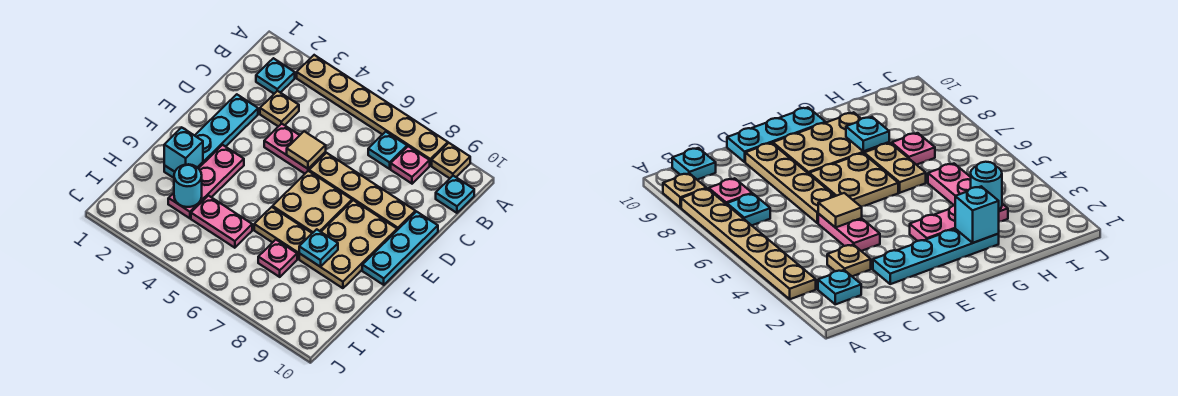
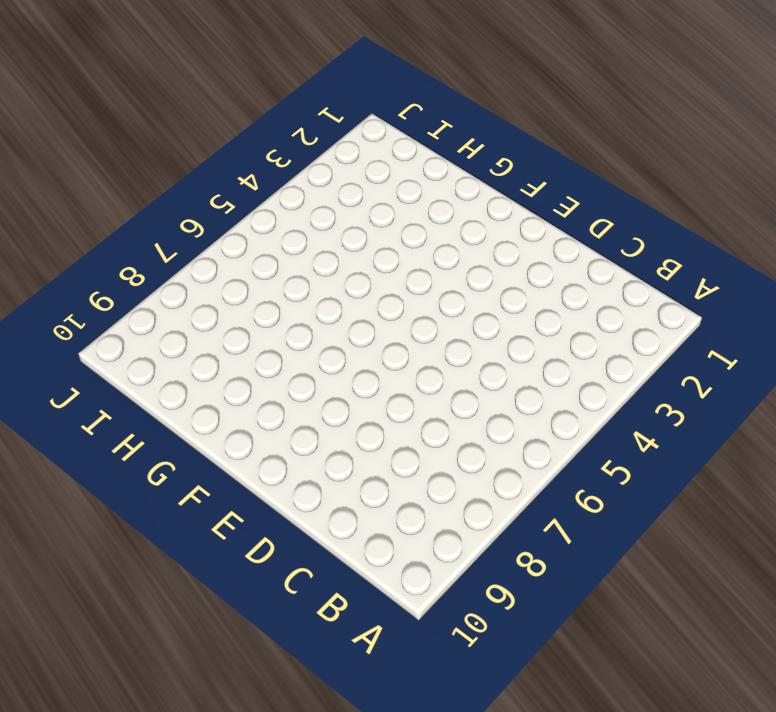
none -> tan 1x6 plate [297,55,448,165]
none -> tan 1x1 plate [432,143,470,178]
none -> cyan 1x1 plate [256,58,295,94]

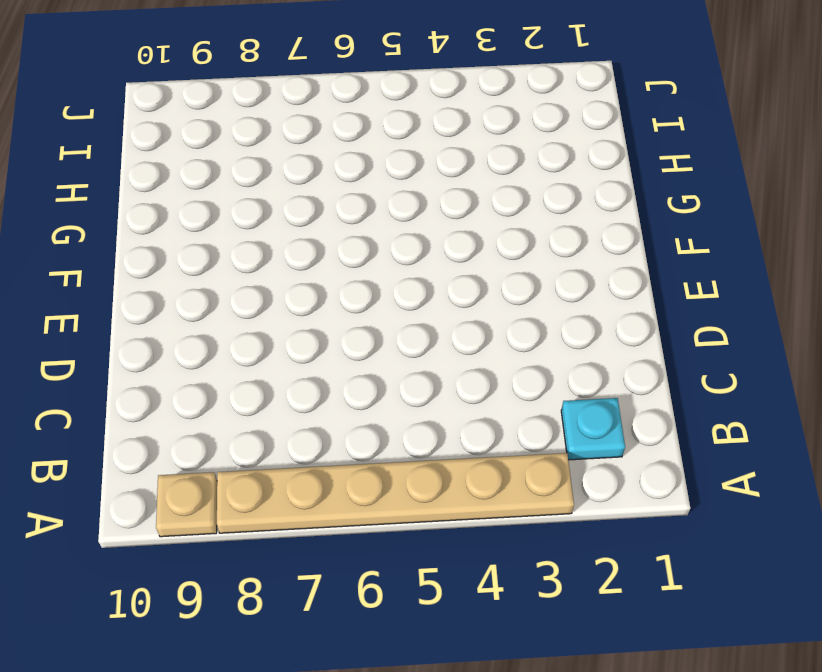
none -> cyan 1x1 plate [368,132,407,169]
none -> pink 1x1 plate [391,146,430,184]
none -> cyan 1x1 plate [436,176,474,213]

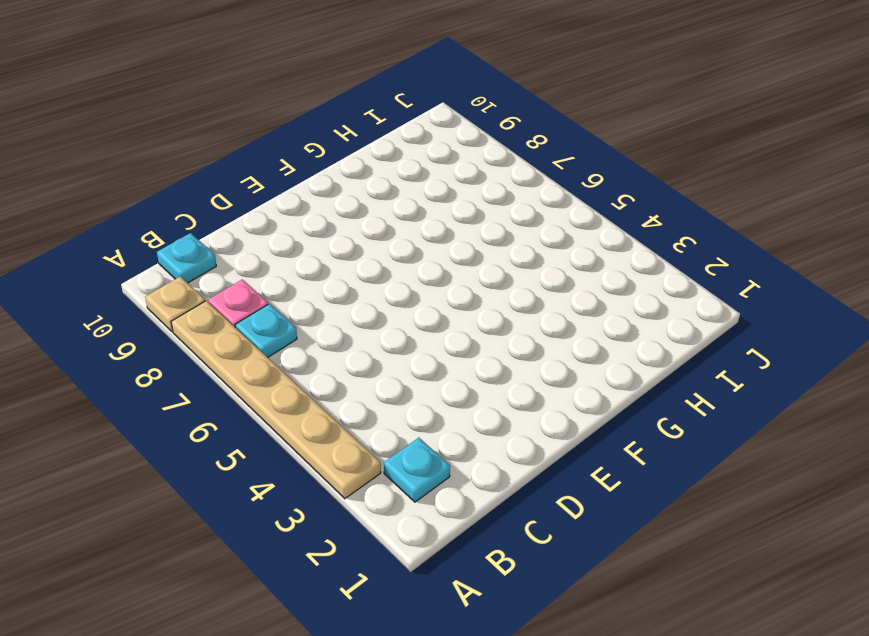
none -> tan 1x1 plate [260,91,299,126]
none -> cyan 1x4 plate [164,94,258,178]
none -> pink 1x2 plate [264,124,326,174]

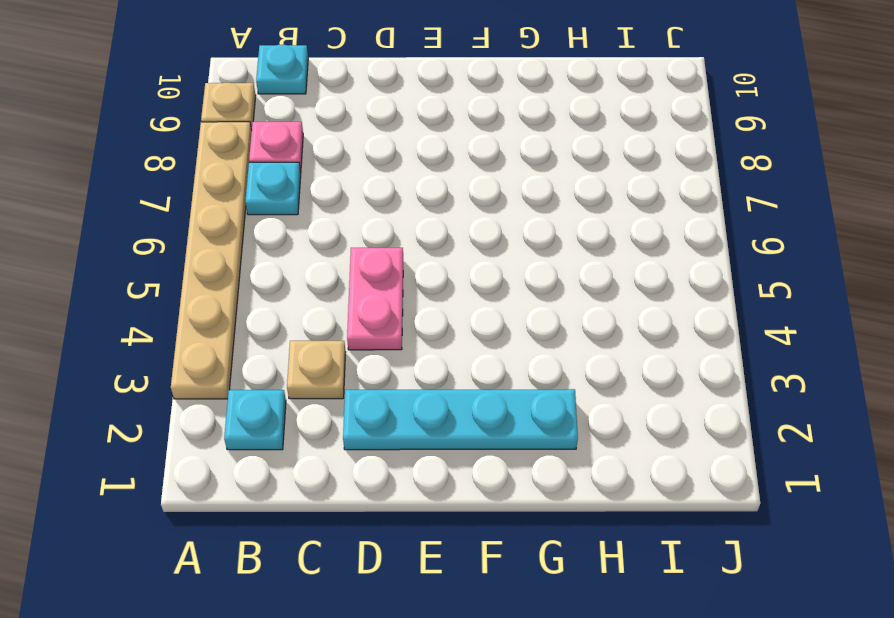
none -> tan 1x4 plate [309,153,415,230]
none -> cyan 1x3 plate [362,212,438,285]
none -> tan 2x2 plate [273,171,352,233]

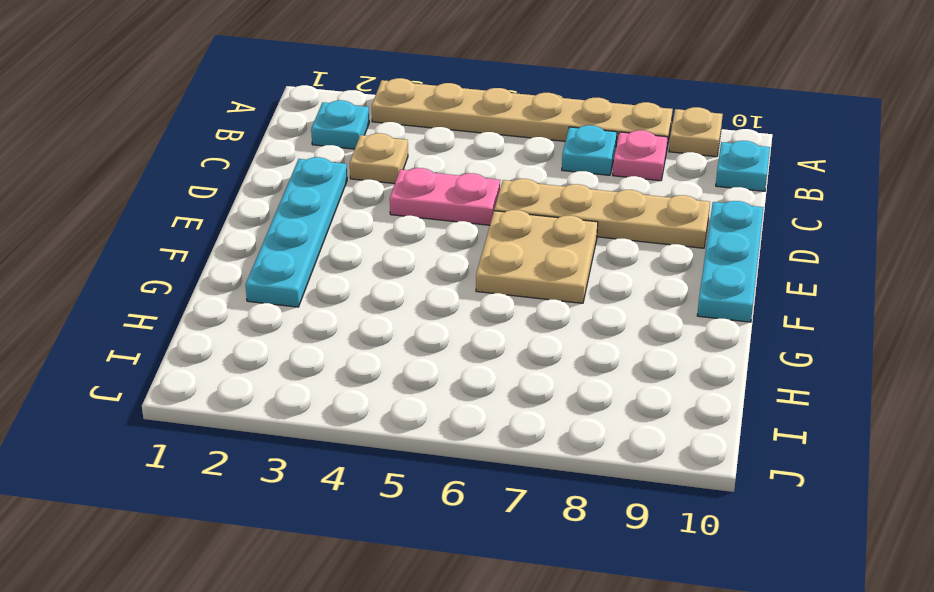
none -> tan 2x3 plate [299,200,397,288]
none -> pink 1x3 plate [168,145,244,218]
none -> tan 1x2 plate [254,207,312,259]

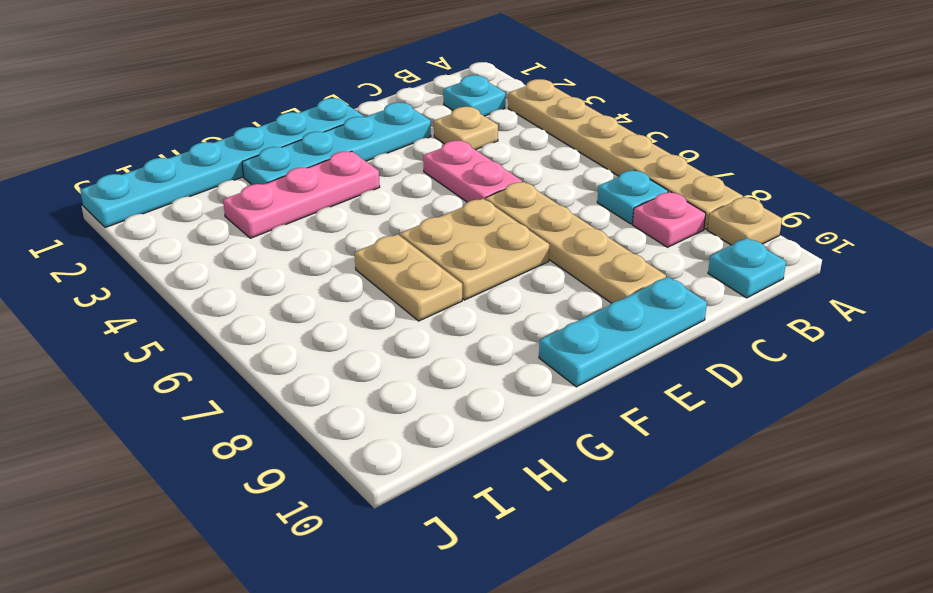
cyan 1x6 plate [80,98,364,228] -> none
none -> tan 2x3 plate [299,200,397,288]
none -> pink 1x2 plate [191,196,252,248]
none -> pink 1x1 plate [258,240,297,277]

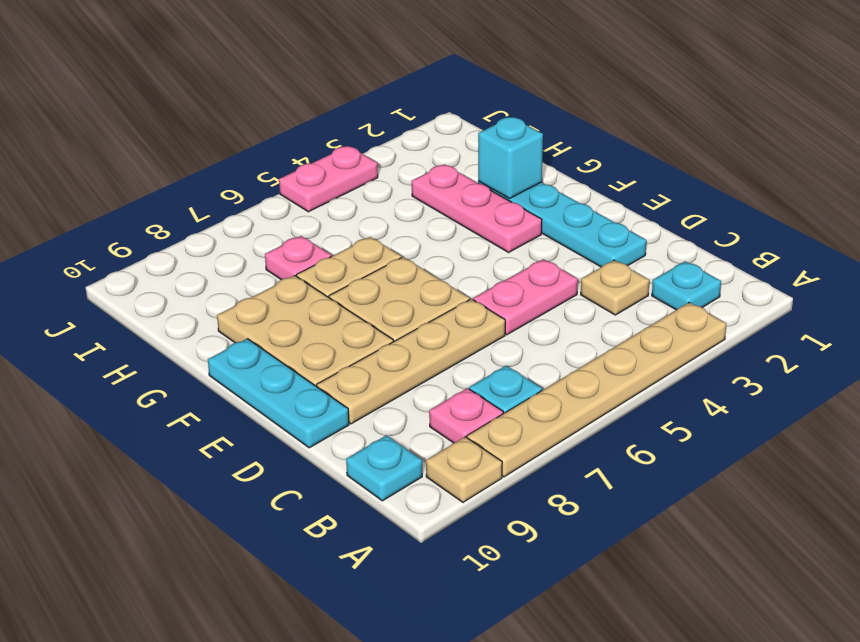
pink 1x2 plate [279,146,378,212] -> pink 1x2 plate moved to [191,196,252,248]
none -> tan 1x1 tile [287,131,326,169]
none -> cyan 1x1 plate [299,229,338,267]
none -> cyan 1x1 round brick [174,164,202,207]

